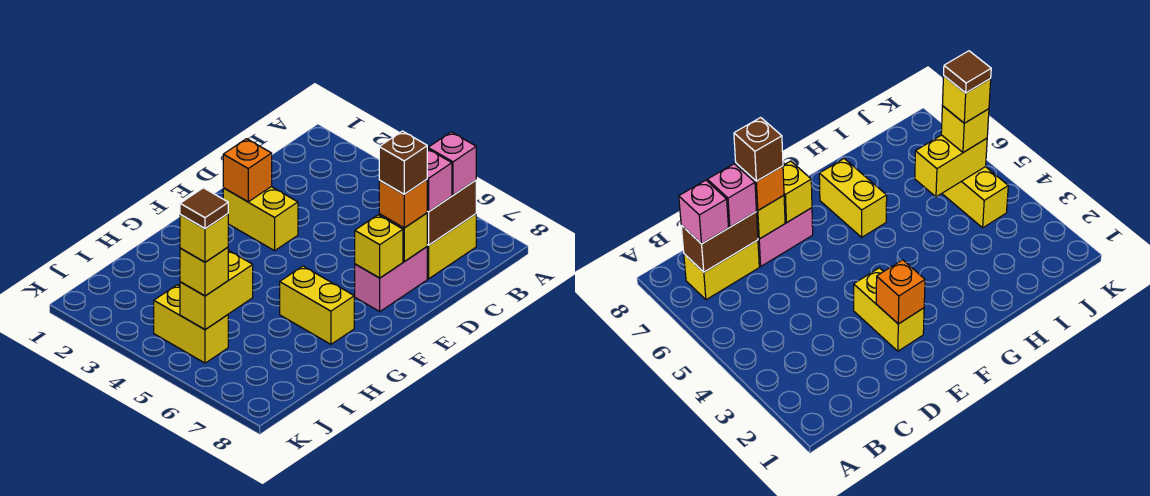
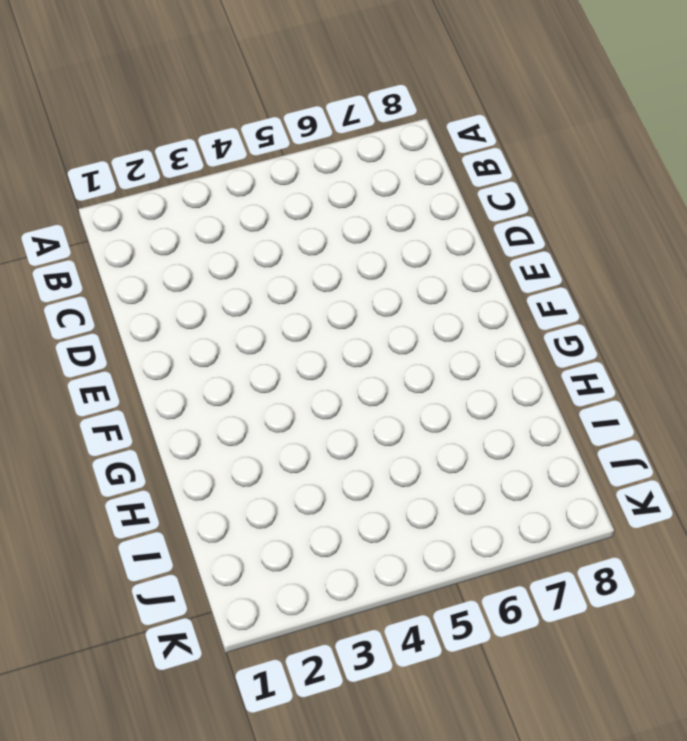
none -> yellow 1x2 brick [427,214,476,279]
none -> pink 1x2 brick [355,247,427,311]
none -> yellow 1x2 brick [223,187,298,251]

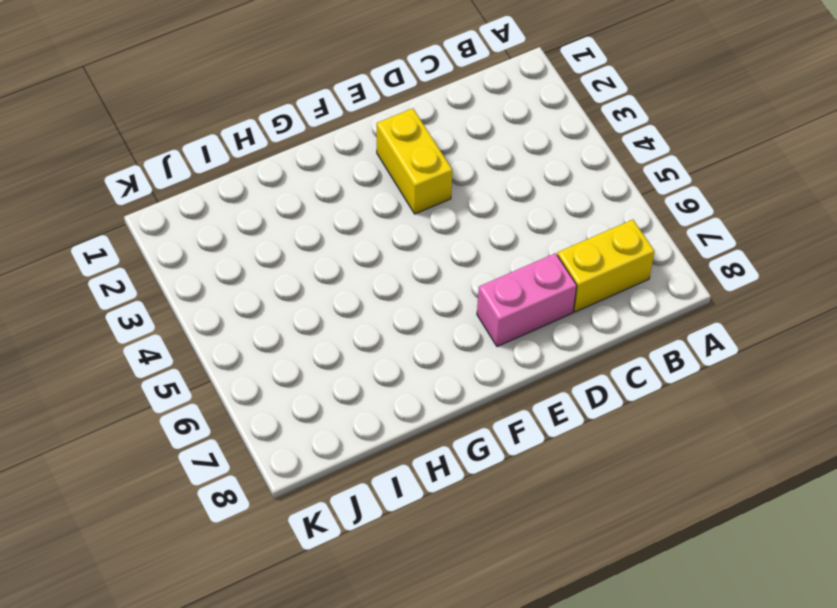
none -> yellow 1x2 brick [280,266,354,344]
none -> yellow 1x2 brick [154,285,228,363]
none -> brown 1x2 brick [427,180,476,245]

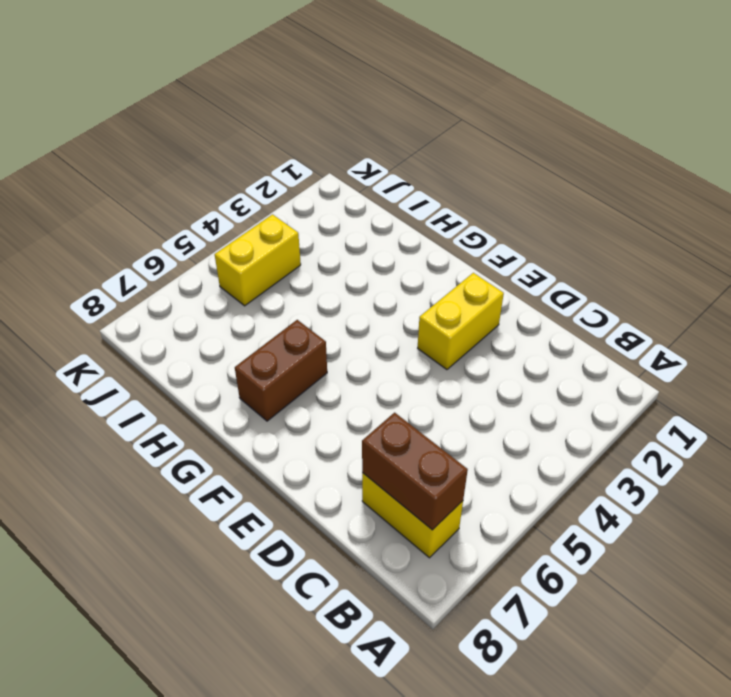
brown 1x2 brick [235,320,327,421] -> yellow 1x2 brick [280,266,354,344]
none -> pink 1x2 brick [355,247,427,311]
none -> yellow 1x1 brick [379,213,427,262]
none -> orange 1x1 brick [223,139,272,202]

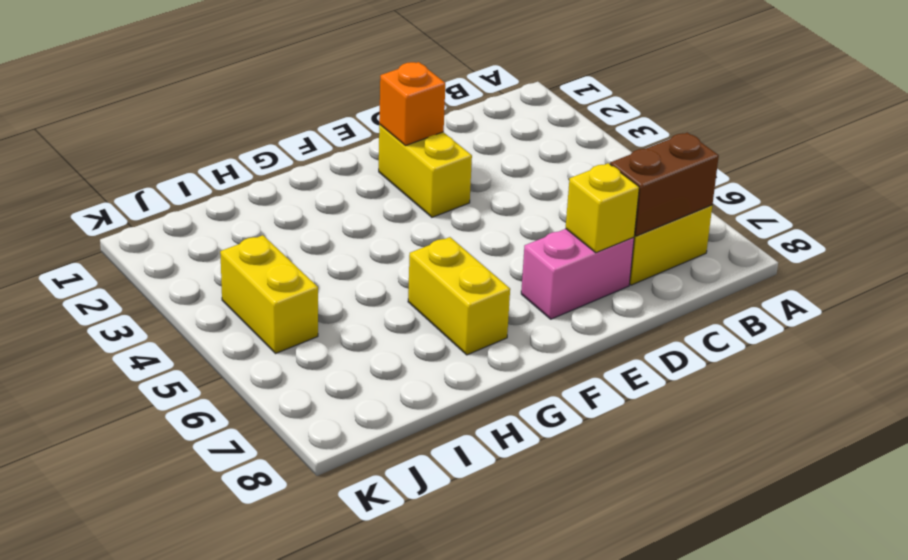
none -> yellow 1x1 brick [355,215,403,278]
none -> yellow 1x2 brick [180,250,253,330]
none -> pink 1x1 brick [428,132,476,195]

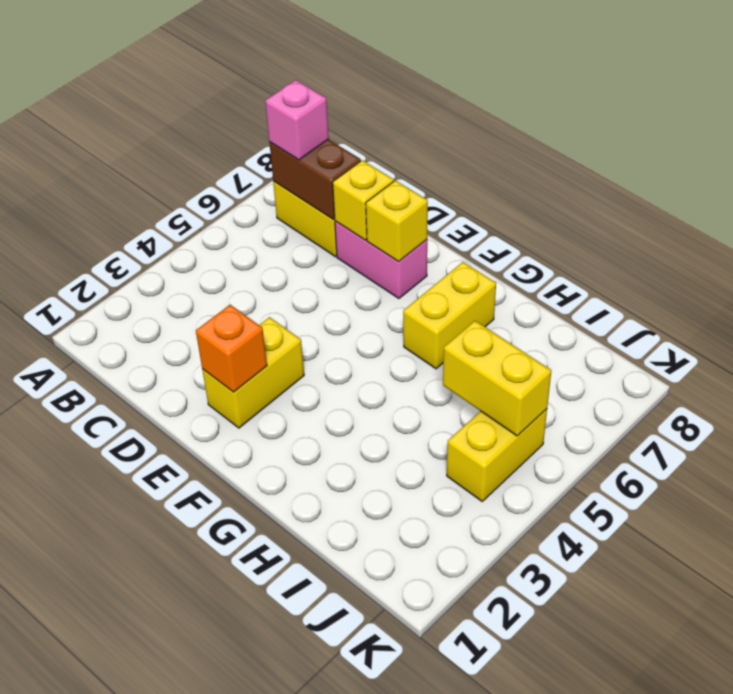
none -> pink 1x1 brick [427,149,452,212]
none -> orange 1x1 brick [379,180,427,228]
none -> yellow 1x1 brick [180,247,228,296]

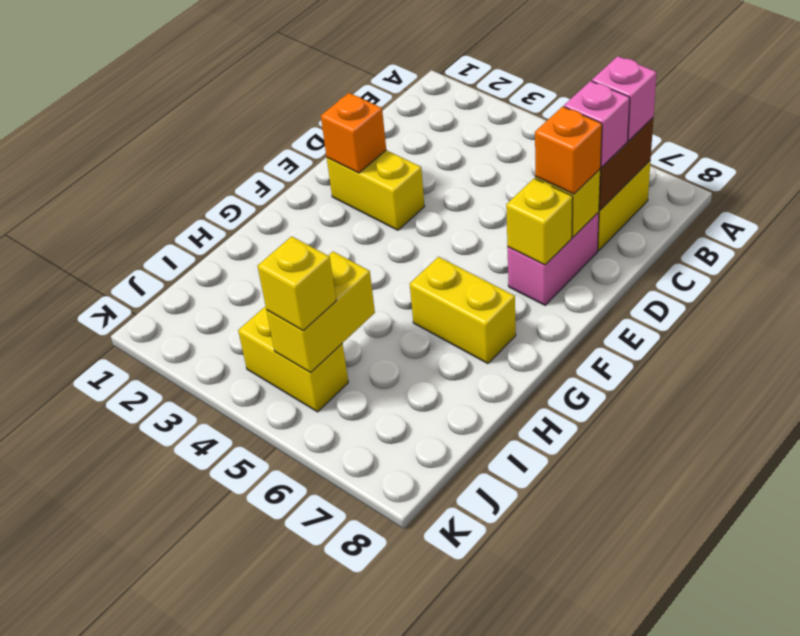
none -> brown 1x1 brick [379,131,427,194]
none -> yellow 1x1 brick [180,214,228,262]
none -> brown 1x1 tile [180,188,228,229]

